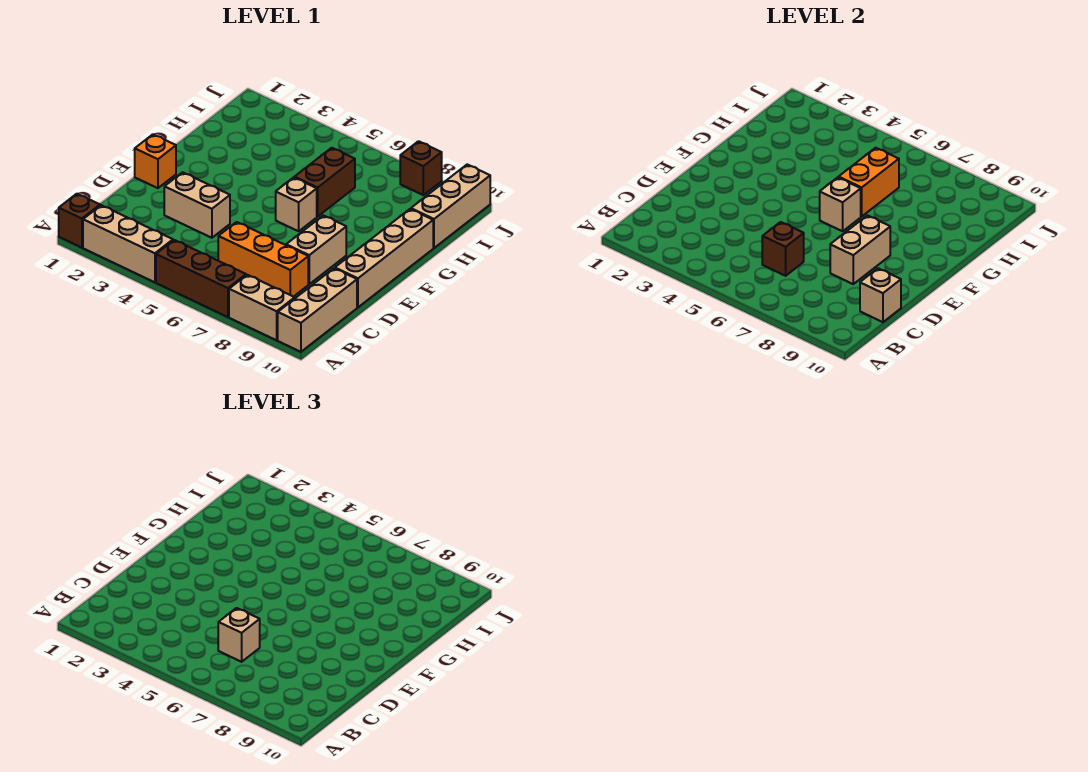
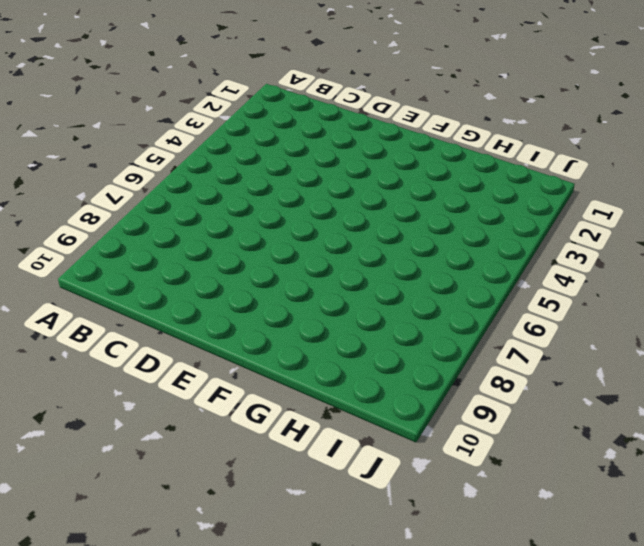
none -> brown 1x1 brick [59,194,100,248]
none -> tan 1x3 brick [83,205,173,282]
none -> brown 1x3 brick [156,240,246,317]

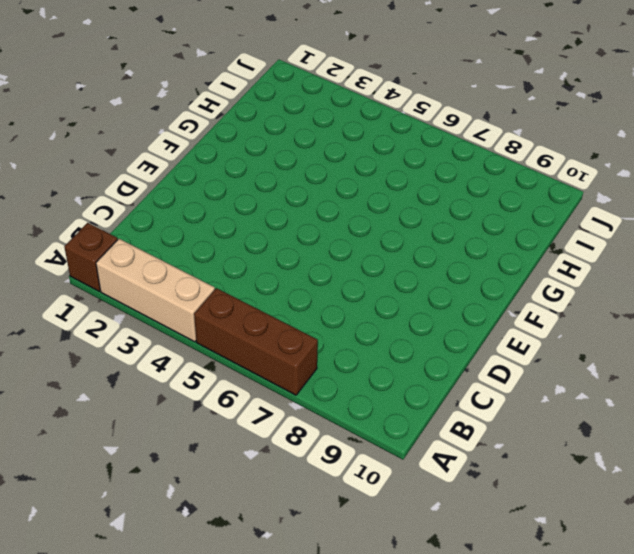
none -> tan 1x2 brick [229,275,295,340]
none -> tan 1x3 brick [278,268,357,352]
none -> orange 1x3 brick [218,222,308,297]

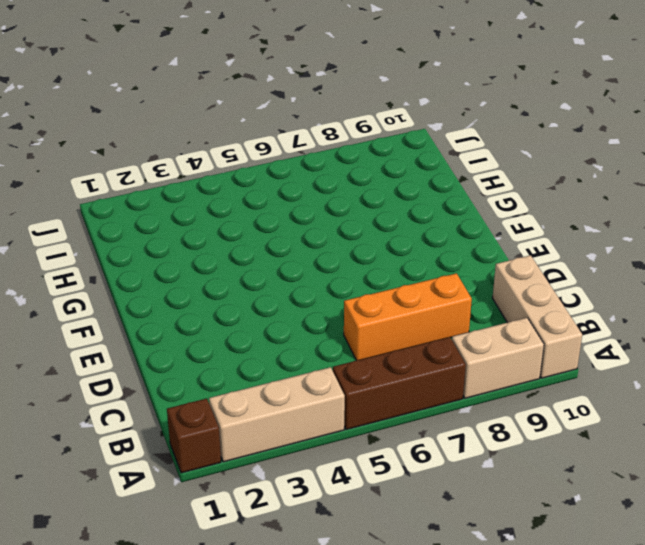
none -> tan 1x2 brick [164,172,230,238]
none -> tan 1x2 brick [286,215,346,284]
none -> tan 1x4 brick [335,209,433,307]

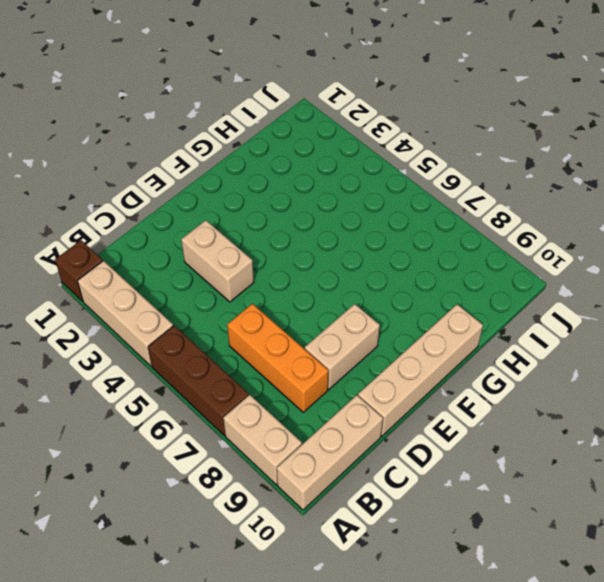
none -> orange 1x1 brick [135,134,176,188]
none -> tan 1x1 brick [276,177,317,231]
none -> brown 1x2 brick [295,148,355,216]

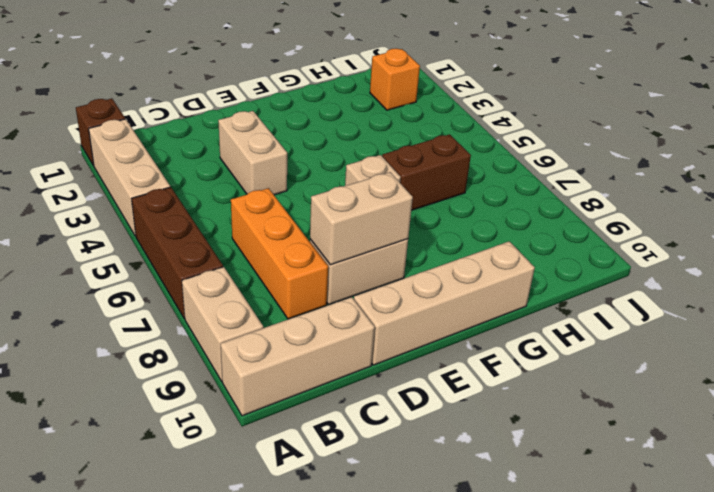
orange 1x1 brick [370,48,420,110] -> orange 1x1 brick moved to [135,134,176,188]
none -> tan 1x3 brick [411,165,490,248]
none -> brown 1x1 brick [400,141,442,195]
none -> brown 1x1 brick [762,222,804,276]

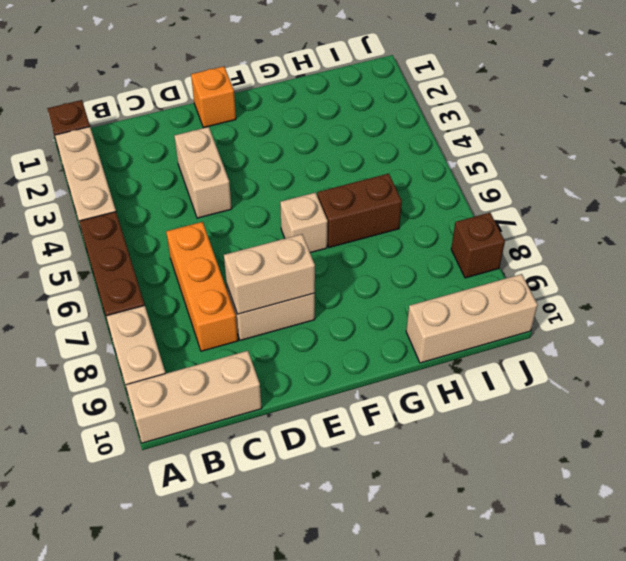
none -> tan 1x4 brick [335,209,433,307]
none -> brown 1x1 brick [762,222,804,276]
none -> tan 1x1 brick [860,268,901,322]

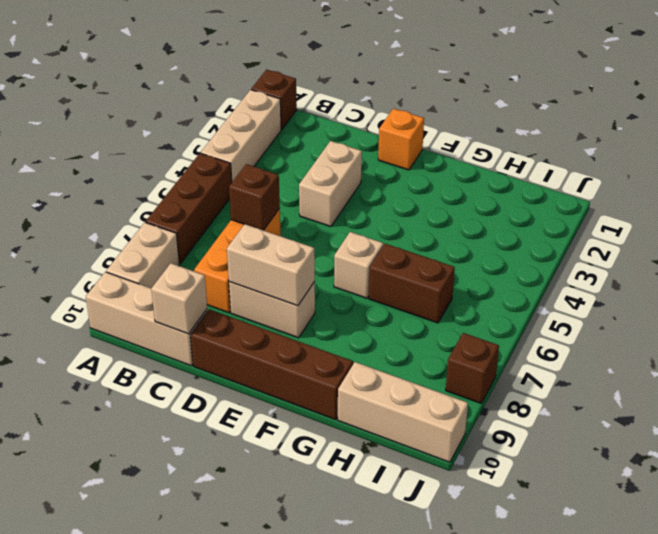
brown 1x4 brick [191,309,353,420] -> tan 1x4 brick [335,209,433,307]
none -> tan 1x1 brick [820,177,861,231]
none -> orange 1x2 brick [839,148,899,216]
none -> tan 1x1 brick [218,608,260,662]

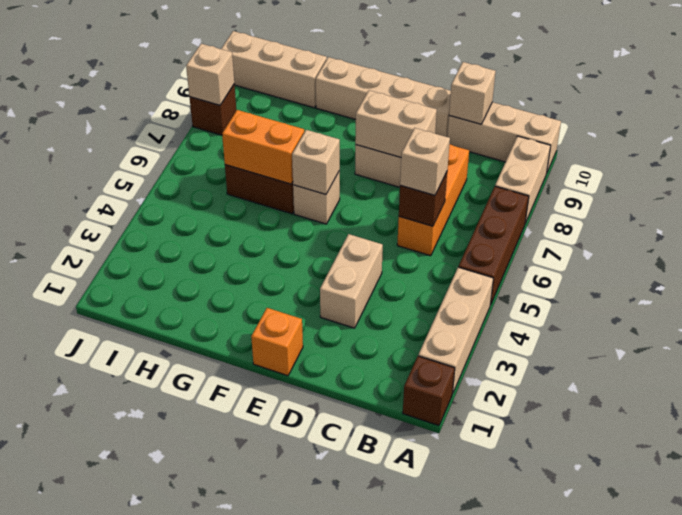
tan 1x1 brick [186,44,234,105] -> none

